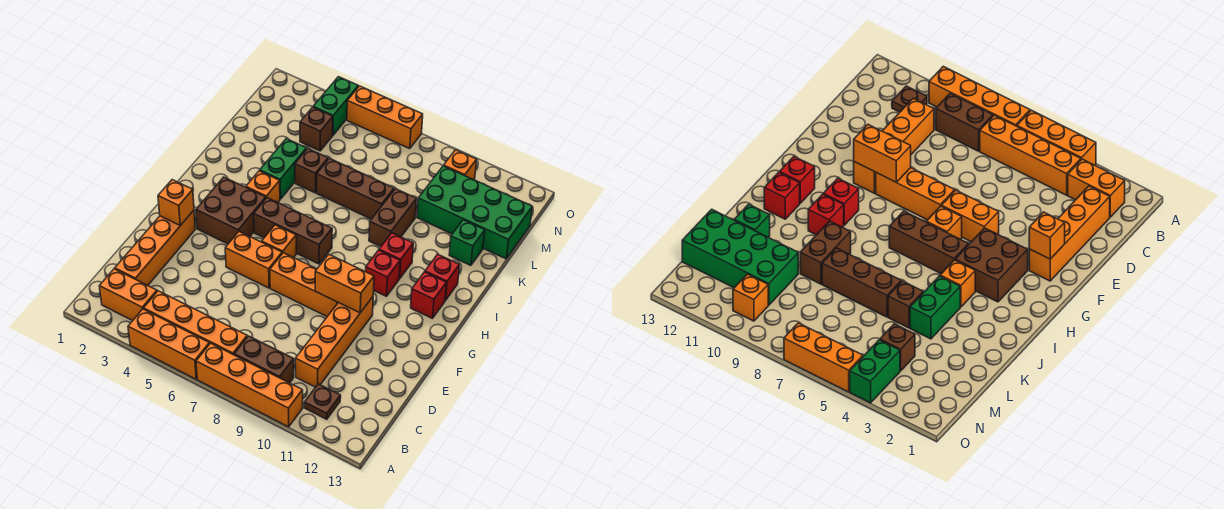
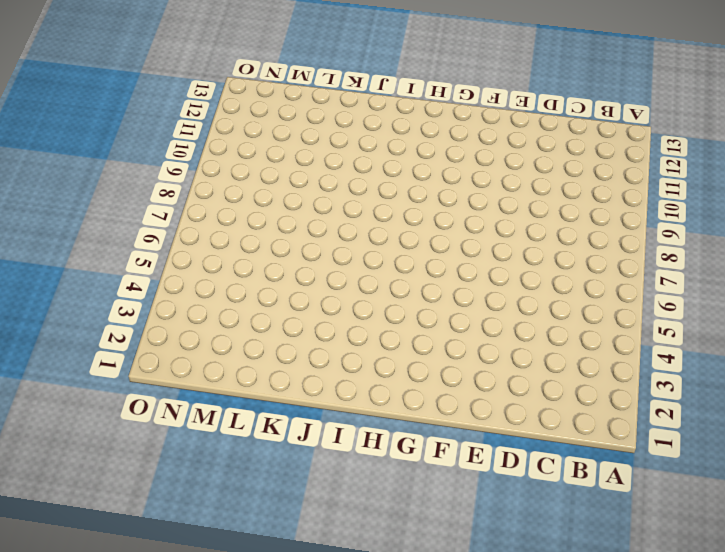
none -> orange 1x3 brick [128,309,209,379]
none -> orange 1x4 brick [196,343,303,427]
none -> orange 1x2 brick [99,269,157,321]
none -> orange 1x4 brick [144,291,247,355]

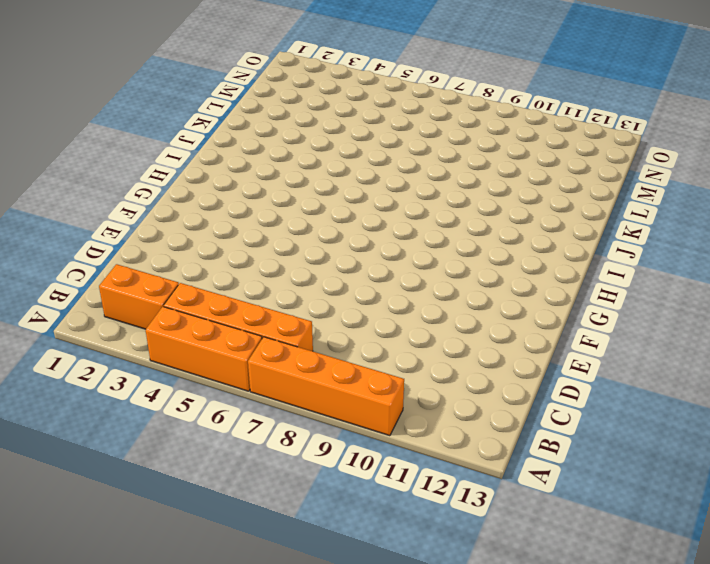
none -> brown 1x2 brick [234,336,294,383]
none -> brown 1x1 plate [304,384,341,419]
none -> orange 1x4 brick [115,210,195,285]
none -> orange 1x4 brick [295,297,373,387]

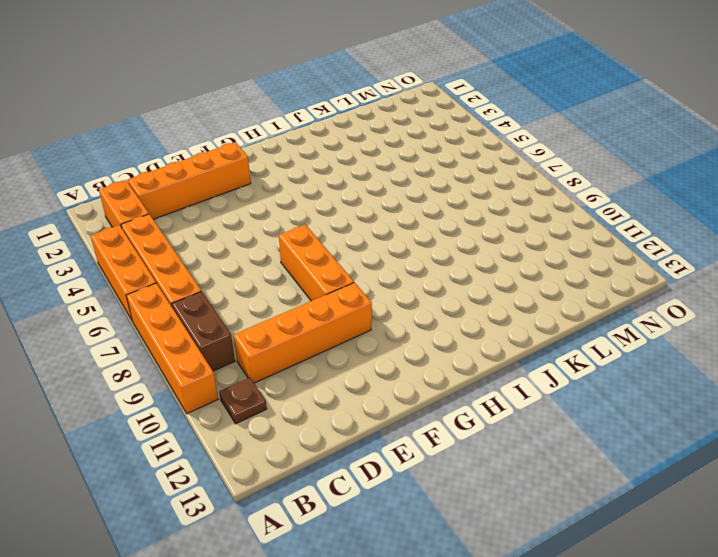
none -> orange 1x2 brick [225,232,282,288]
none -> brown 2x2 brick [196,177,266,244]
none -> orange 1x1 brick [262,225,296,258]
none -> brown 1x3 brick [254,198,332,264]

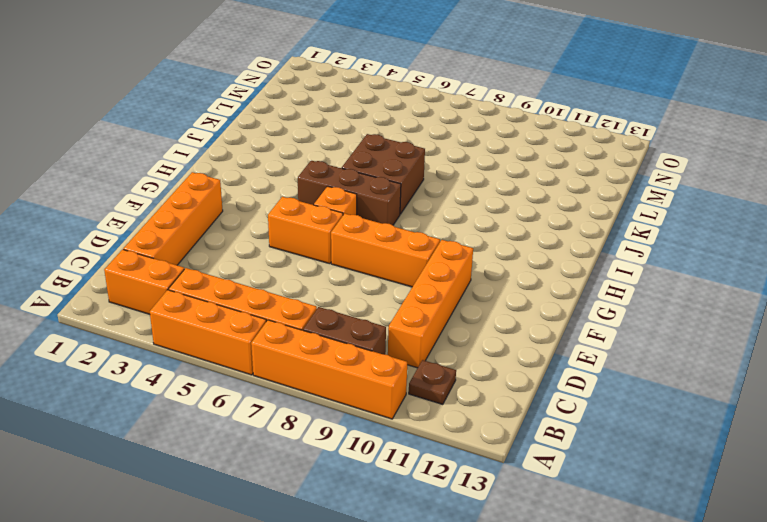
brown 2x2 brick [342,134,425,214] -> brown 2x2 brick moved to [196,177,266,244]
none -> red 1x1 brick [365,250,400,296]
none -> red 1x1 brick [411,272,447,319]
none -> orange 1x1 brick [246,171,280,202]
none -> red 1x1 brick [379,233,413,279]

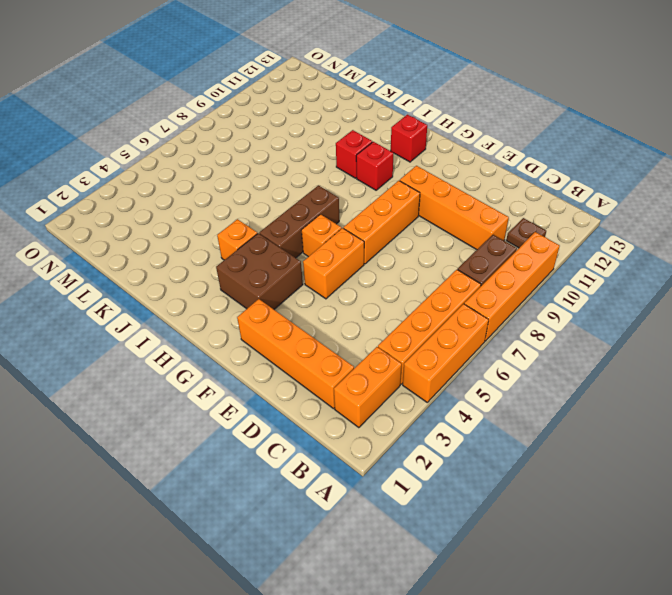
none -> red 1x1 brick [425,254,459,301]
none -> green 1x2 brick [260,139,307,199]
none -> brown 1x2 brick [369,189,417,246]
none -> brown 1x1 brick [295,149,328,193]

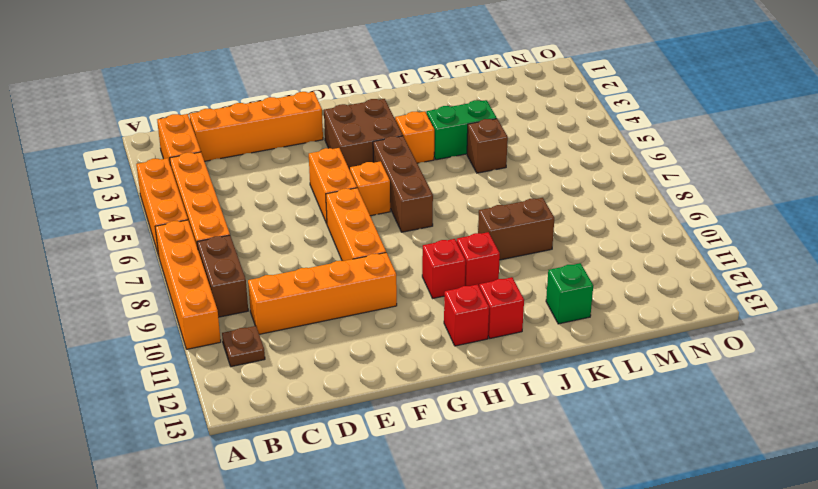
none -> brown 1x3 brick [317,158,394,219]
none -> green 2x4 brick [417,166,532,259]
none -> brown 1x1 brick [300,107,333,151]
none -> green 1x2 brick [313,77,358,135]

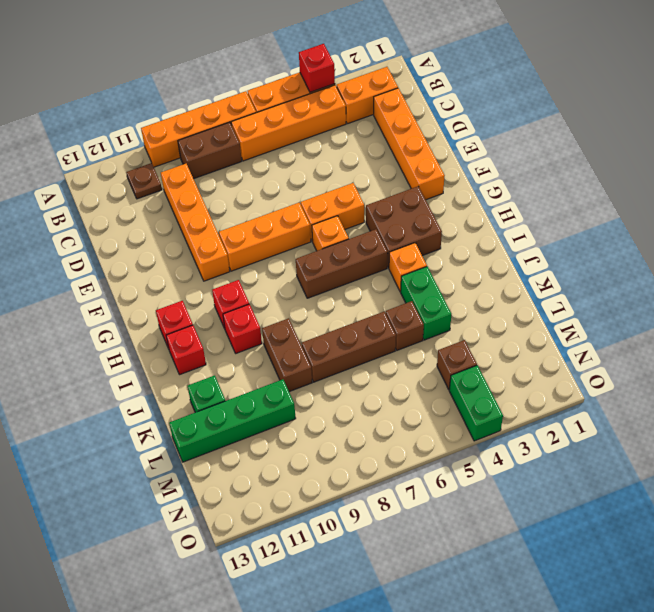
red 1x1 brick [299,44,335,92] -> none
green 1x4 brick [169,379,296,462] -> green 2x4 brick [417,166,532,259]
none -> orange 1x1 brick [444,150,477,180]
none -> orange 1x3 brick [347,86,423,149]
none -> orange 1x1 brick [158,180,194,225]
none -> orange 1x2 brick [315,255,374,313]

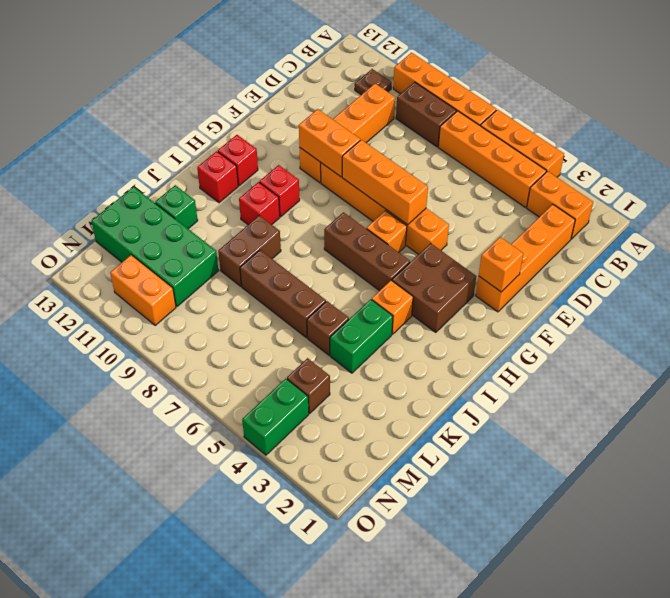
orange 1x3 brick [342,140,428,225] -> orange 1x3 brick moved to [347,86,423,149]
orange 1x2 brick [110,255,176,325] -> orange 1x1 brick [444,150,477,180]

